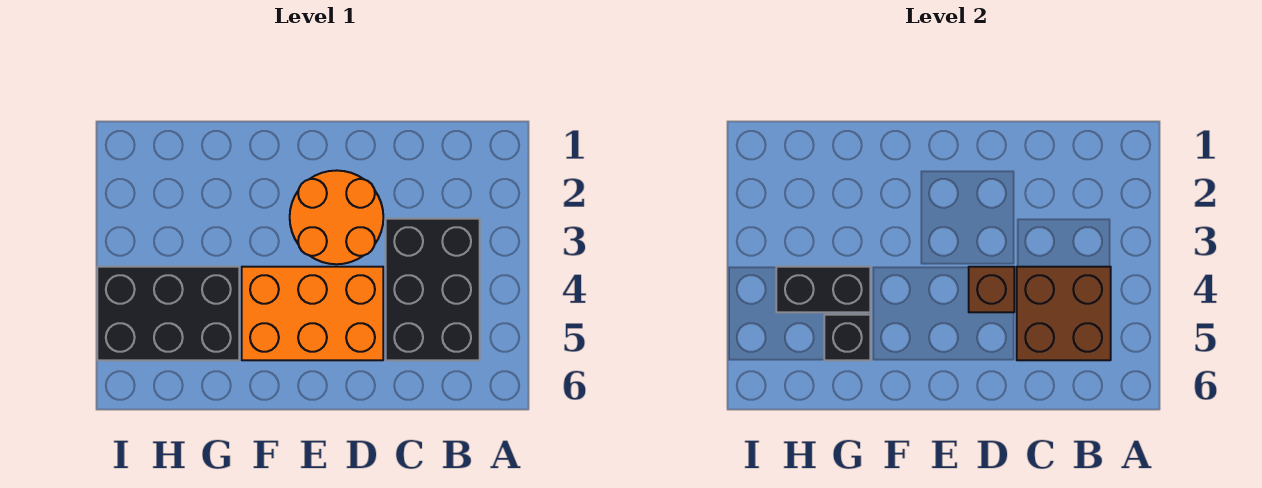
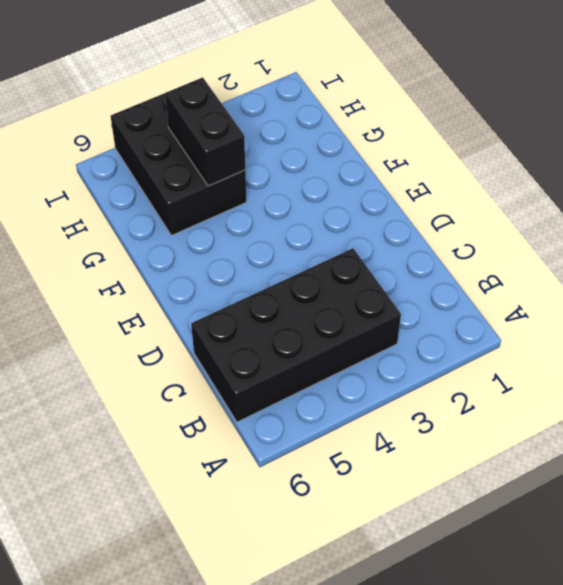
black 2x4 brick [191,249,401,422] -> black 2x3 brick [386,219,480,360]
none -> orange 2x2 round brick [290,170,383,264]
none -> orange 2x3 brick [242,267,383,360]

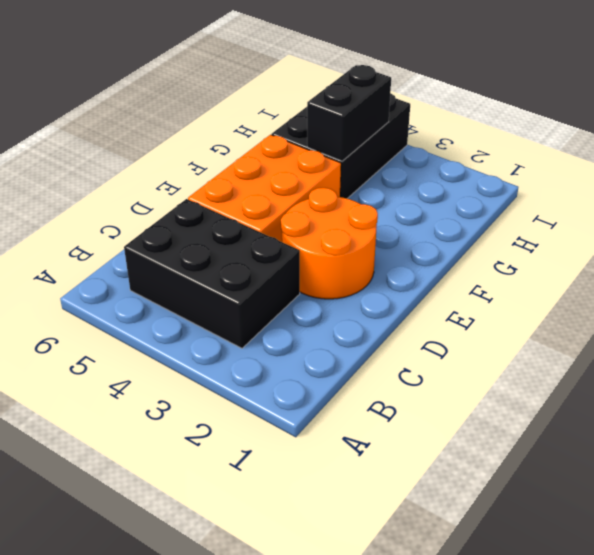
none -> brown 2x2 brick [1017,267,1111,360]
none -> brown 1x1 brick [969,267,1014,312]

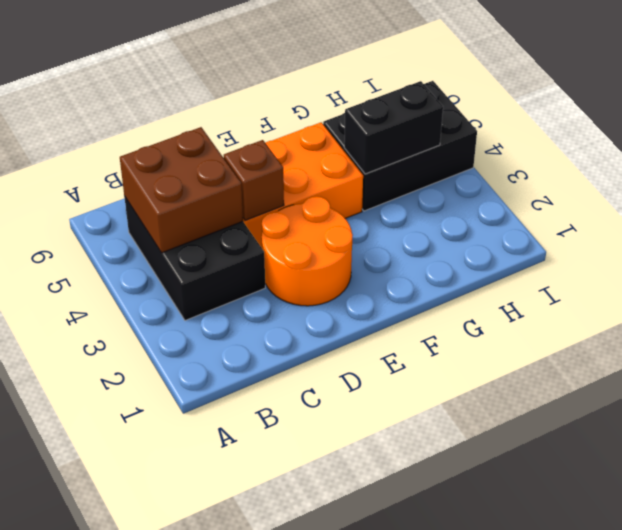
none -> black 1x1 brick [824,315,870,360]

